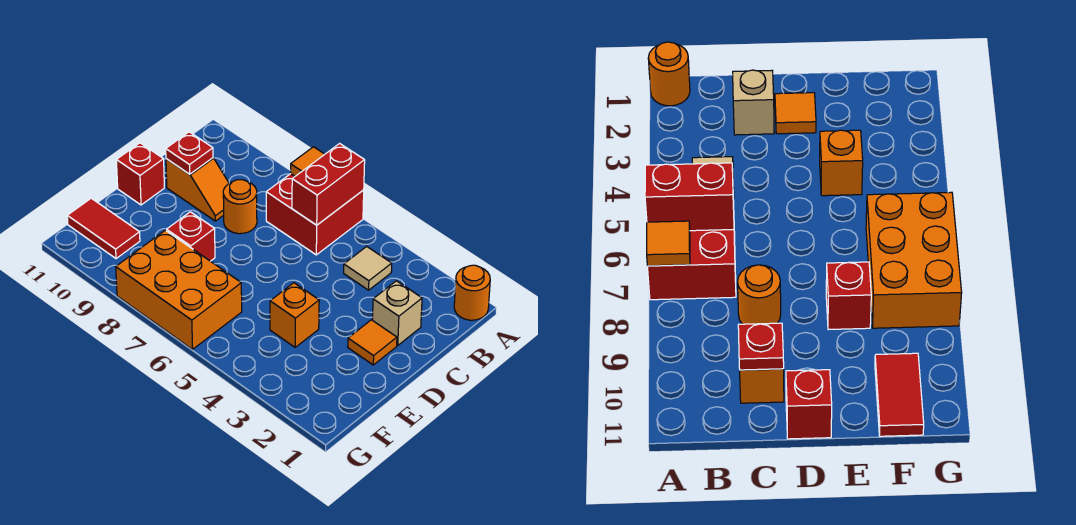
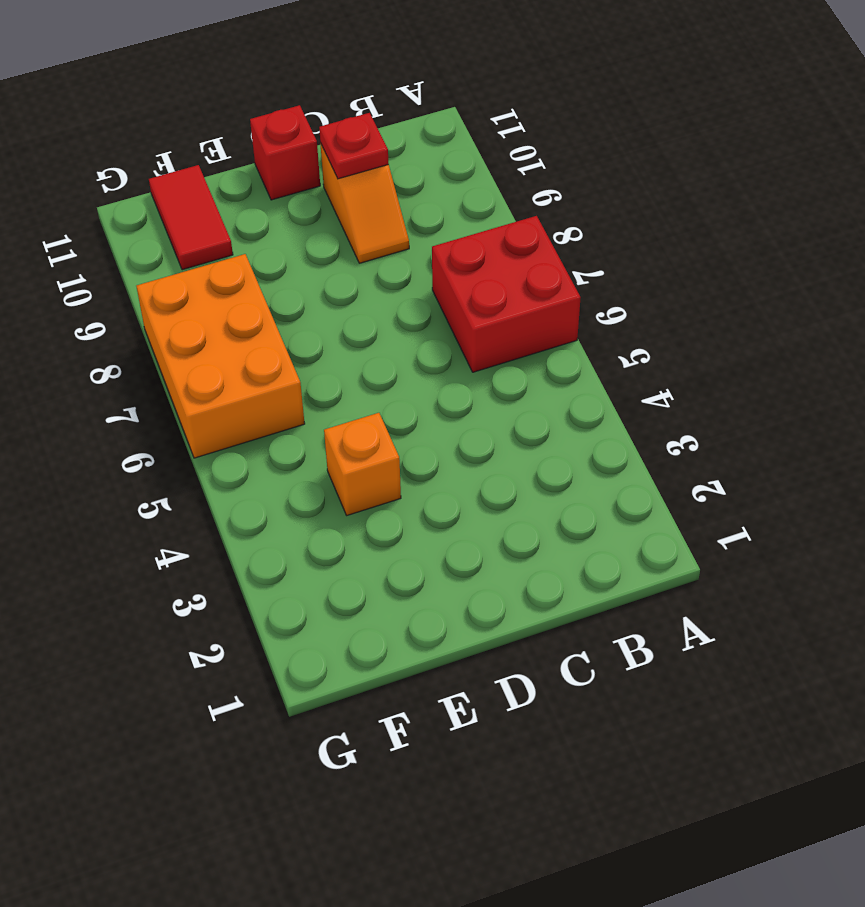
none -> orange 1x1 round brick [454,265,490,320]
none -> tan 1x1 tile [344,246,392,290]
none -> tan 1x1 brick [373,281,422,345]

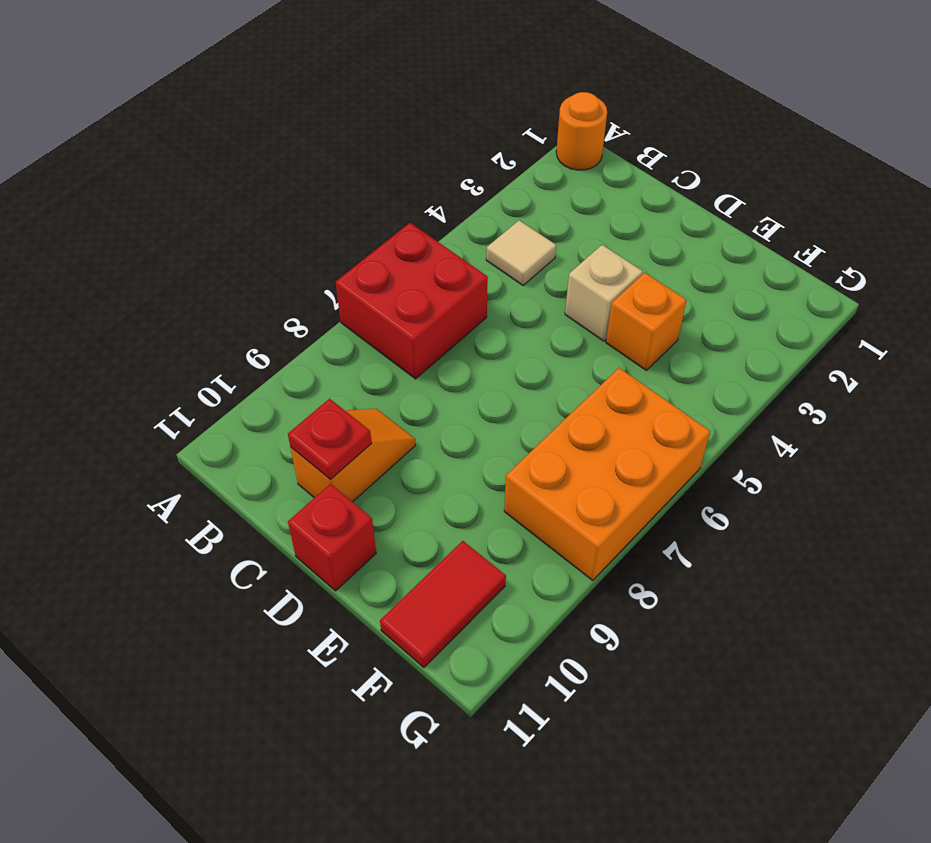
tan 1x1 brick [565,245,643,341] -> tan 1x1 brick moved to [373,281,422,345]
none -> orange 1x1 round brick [223,180,257,234]
none -> orange 1x1 tile [348,320,397,365]
none -> red 1x1 brick [167,212,215,261]

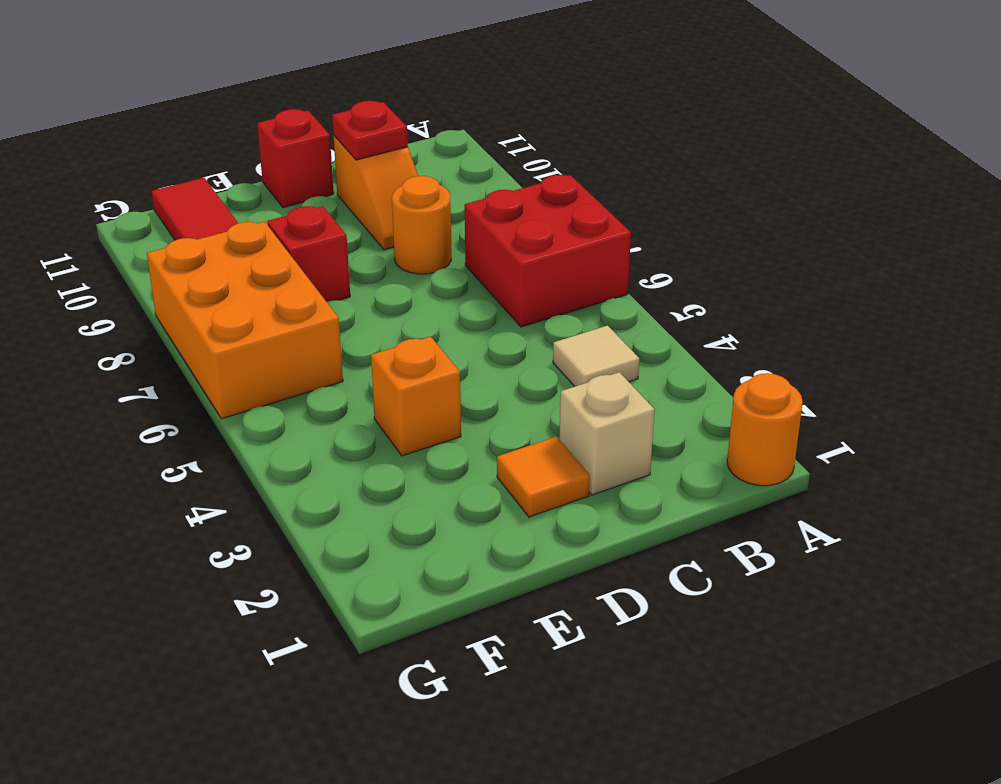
none -> red 1x2 brick [292,143,365,225]
none -> orange 1x1 tile [291,147,325,176]

